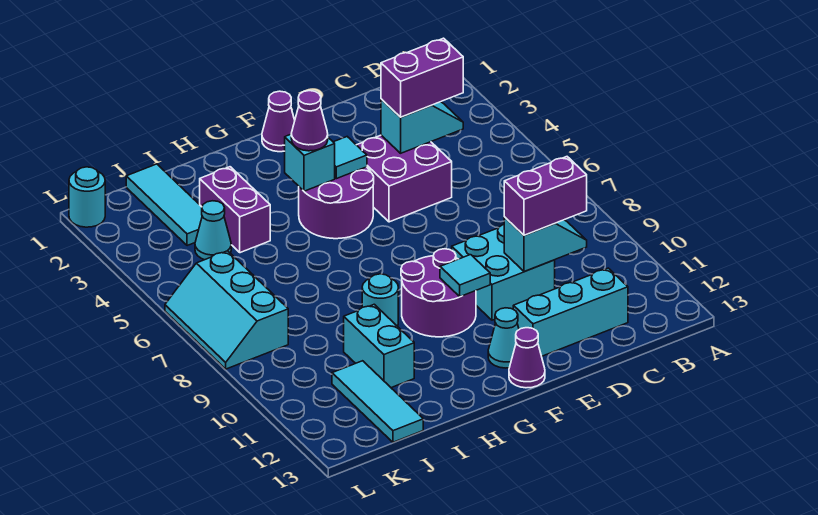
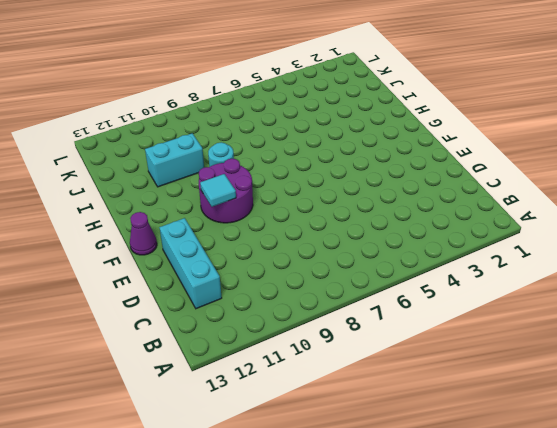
none -> purple 2x2 brick [357,135,452,222]
none -> cyan 2x2 brick [452,225,555,320]
none -> purple 1x1 cone [262,91,295,152]

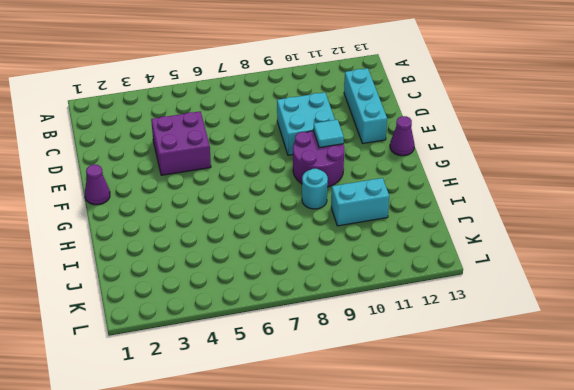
none -> purple 2x2 round brick [299,167,374,239]
none -> cyan 1x1 cone [488,308,519,368]
none -> purple 1x2 brick [199,167,270,253]

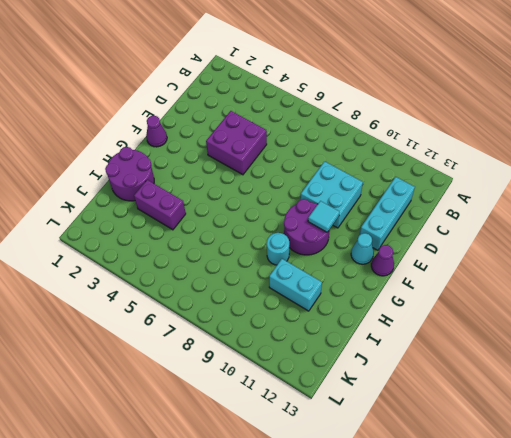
purple 2x2 round brick [105,147,154,201] -> purple 2x2 round brick moved to [299,167,374,239]
none -> cyan 1x3 tile [126,164,202,246]
none -> cyan 1x1 cone [195,201,231,260]
none -> cyan 1x3 tile [332,361,423,442]

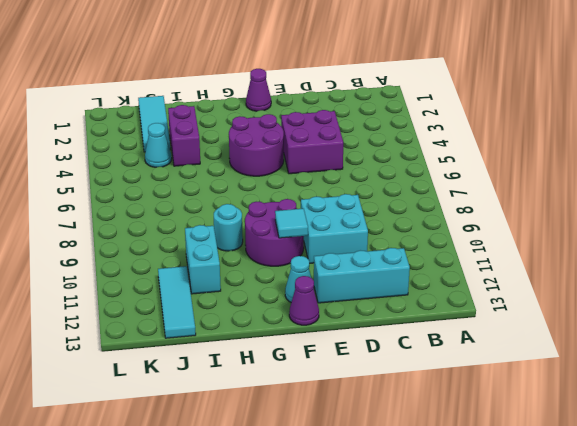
none -> cyan 2x3 slope [165,251,288,369]
none -> cyan 1x1 round brick [69,167,105,227]
none -> cyan 1x2 slope [381,99,463,153]

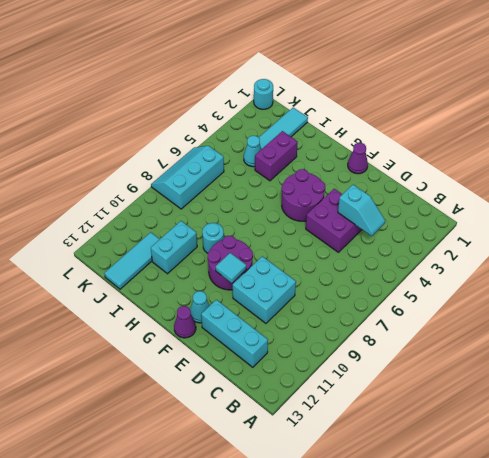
none -> cyan 1x2 slope [504,217,587,271]
none -> cyan 1x1 tile [334,137,367,179]
none -> cyan 1x1 brick [285,134,335,191]

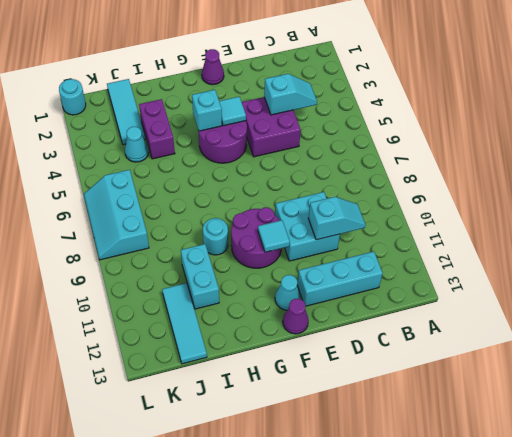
none -> purple 1x2 brick [381,38,463,117]
none -> purple 1x2 brick [504,157,587,235]
none -> purple 1x1 cone [291,91,328,151]

